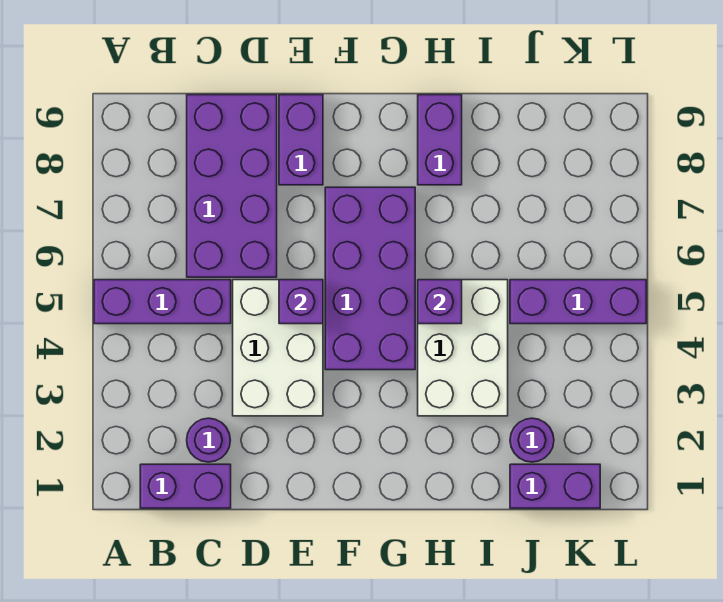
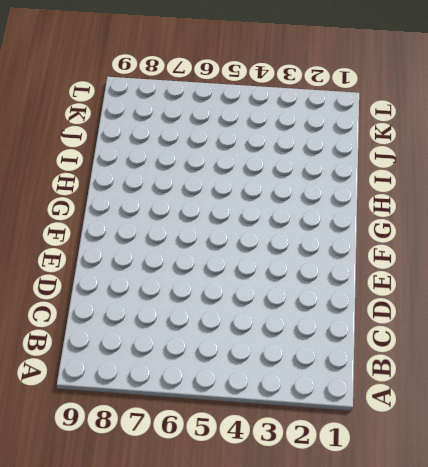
none -> purple 1x3 brick [94,280,231,324]
none -> purple 1x2 brick [140,464,231,508]
none -> purple 1x1 round brick [187,418,230,462]

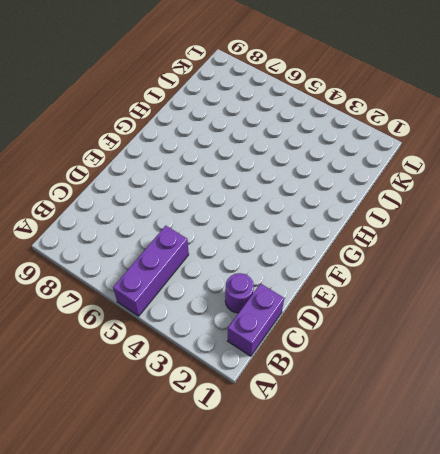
none -> purple 2x4 brick [187,95,277,277]
none -> white 2x3 brick [233,280,323,416]
none -> purple 1x2 brick [279,95,323,185]

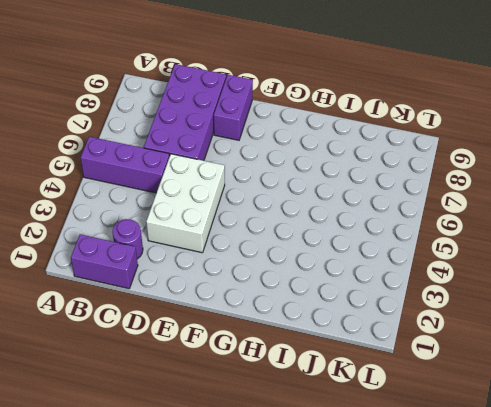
none -> purple 2x4 brick [325,187,415,370]
none -> white 2x3 brick [418,280,508,416]
none -> purple 1x2 brick [418,95,462,185]

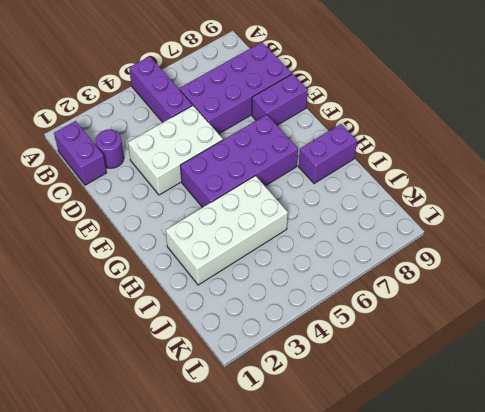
white 2x4 brick [166,176,288,285] -> white 2x3 brick [418,280,508,416]
none -> purple 1x2 brick [510,464,600,508]
none -> purple 1x1 round brick [510,418,554,462]
none -> purple 1x3 brick [510,280,646,324]

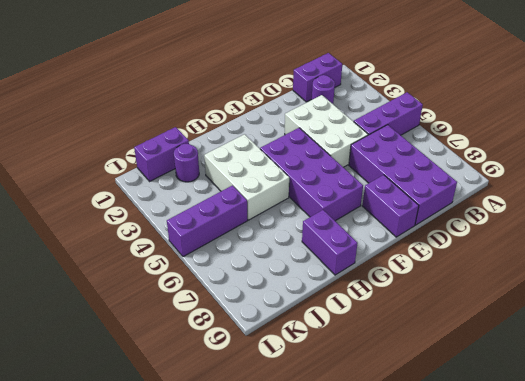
none -> purple 1x1 brick [279,280,323,324]
none -> purple 1x1 brick [418,280,462,324]

